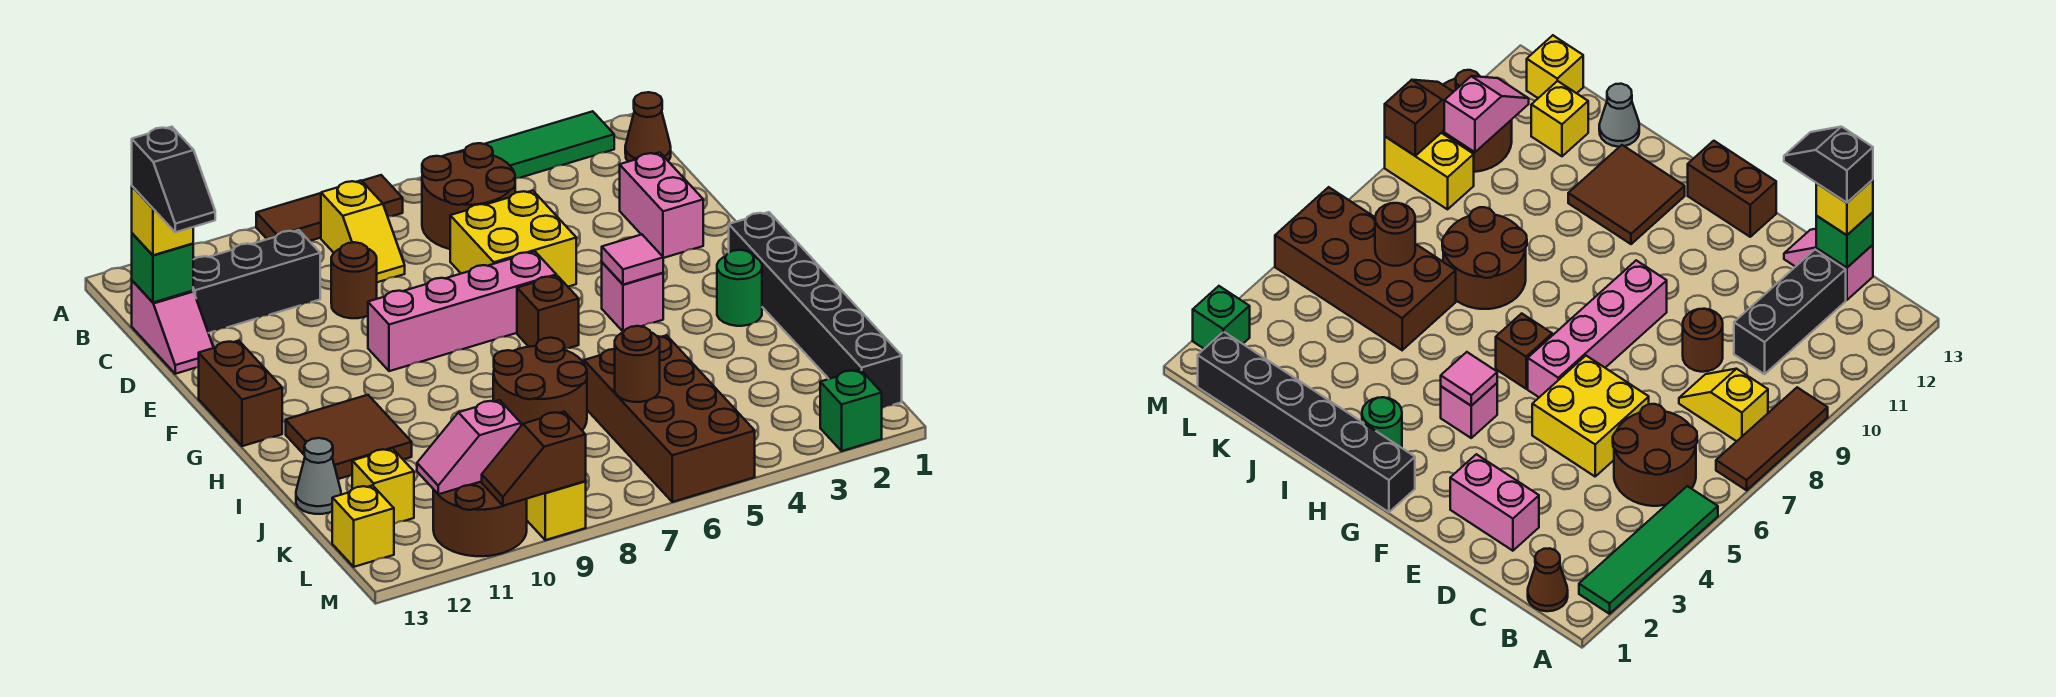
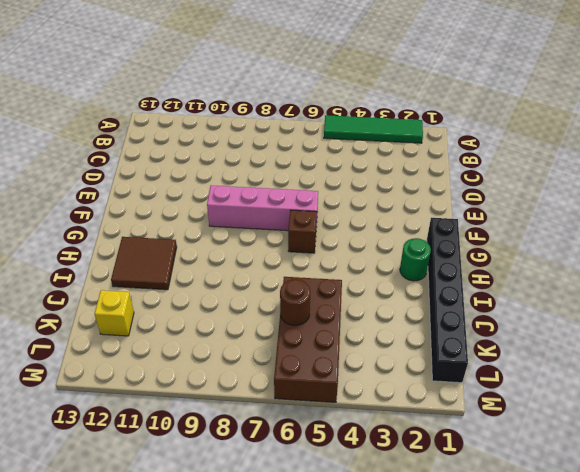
none -> brown 1x3 tile [256,175,403,241]
none -> brown 1x1 cone [625,92,671,162]
none -> brown 2x2 round brick [422,143,515,249]
none -> yellow 1x2 slope [321,181,405,282]

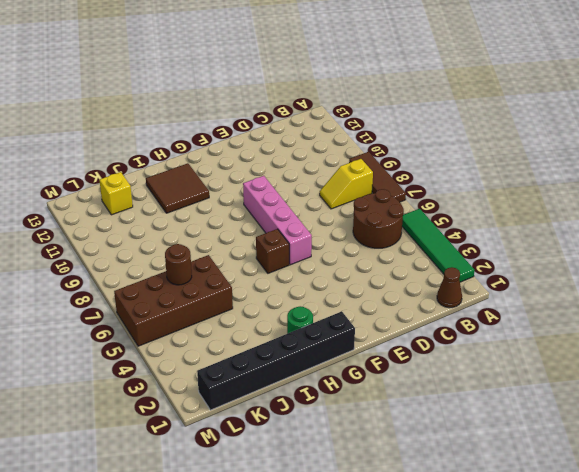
none -> black 1x3 brick [193,230,320,333]
none -> pink 1x2 slope [132,281,213,374]
none -> pink 1x2 brick [620,152,703,258]
none -> yellow 2x2 brick [450,191,576,287]

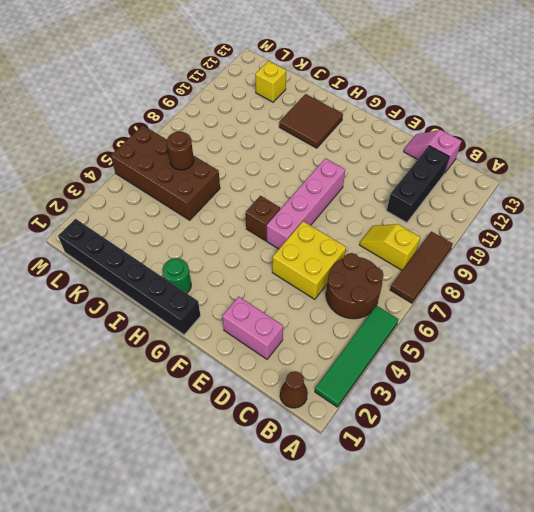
none -> brown 1x1 round brick [331,242,377,318]
none -> brown 1x2 brick [199,341,282,446]
none -> pink 1x1 brick [602,262,663,332]
none -> brown 2x2 round brick [493,338,587,430]

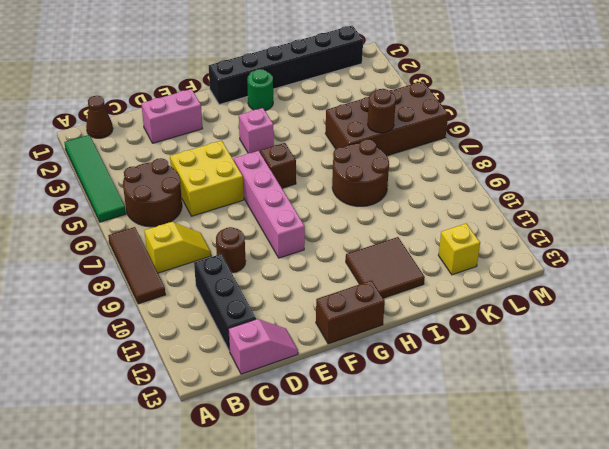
none -> grey 1x1 cone [296,438,341,514]
none -> yellow 1x2 brick [527,481,586,540]
none -> brown 2x2 round brick [433,481,527,556]
none -> yellow 1x1 brick [332,485,394,567]

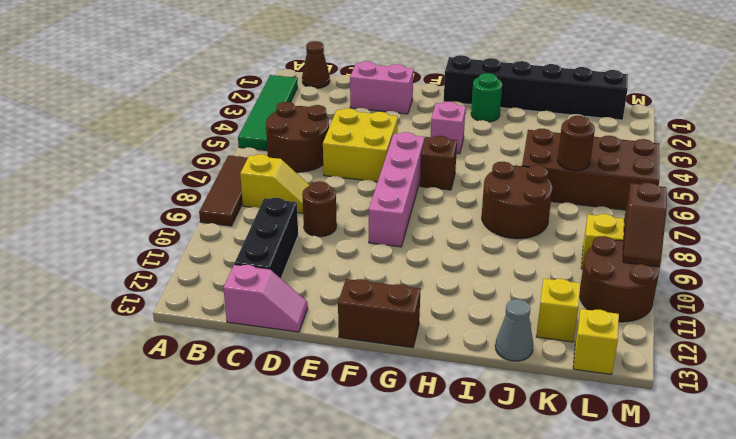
none -> brown 2x2 tile [286,395,412,479]
none -> green 1x1 brick [820,370,882,451]
none -> green 1x1 brick [132,233,193,302]
none -> pink 1x1 tile [602,235,663,285]

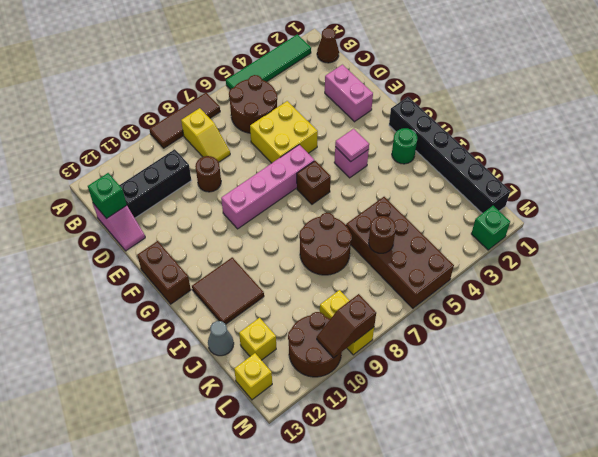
none -> pink 1x2 slope [417,400,521,494]
none -> yellow 1x1 brick [132,186,193,255]
none -> black 1x2 slope [132,127,215,232]

